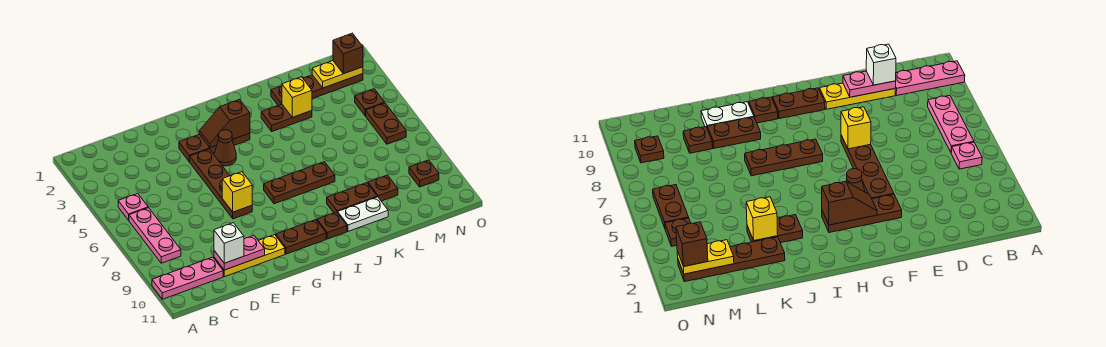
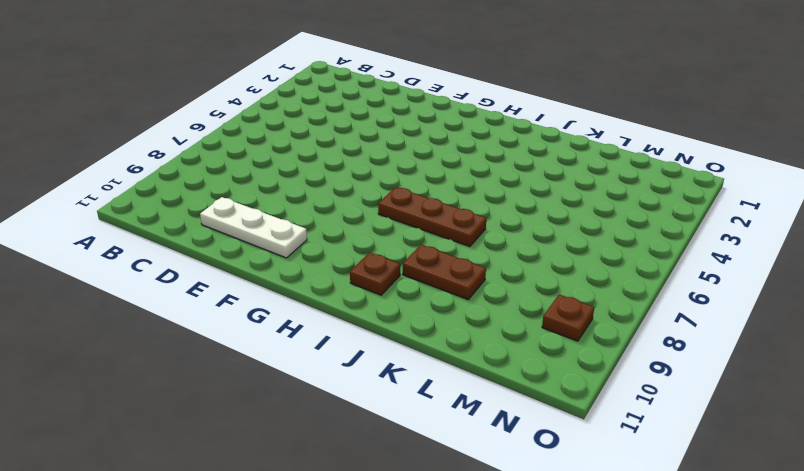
white 1x3 plate [200,197,307,258] -> yellow 1x3 plate [214,235,285,277]
none -> pink 1x3 plate [152,257,223,299]
none -> pink 1x1 plate [118,193,148,220]
none -> pink 1x3 plate [129,208,181,263]

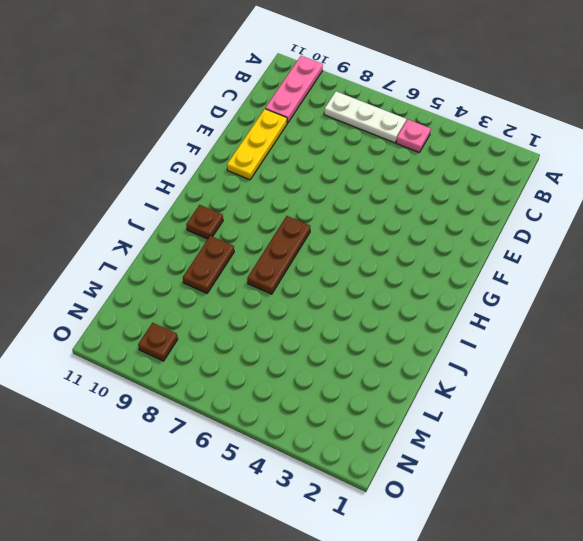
white 1x3 plate [324,91,406,143] -> pink 1x3 plate [129,208,181,263]
none -> brown 1x3 plate [179,133,250,162]
none -> brown 1x4 plate [190,149,252,219]
none -> brown 1x1 cone [214,130,236,166]

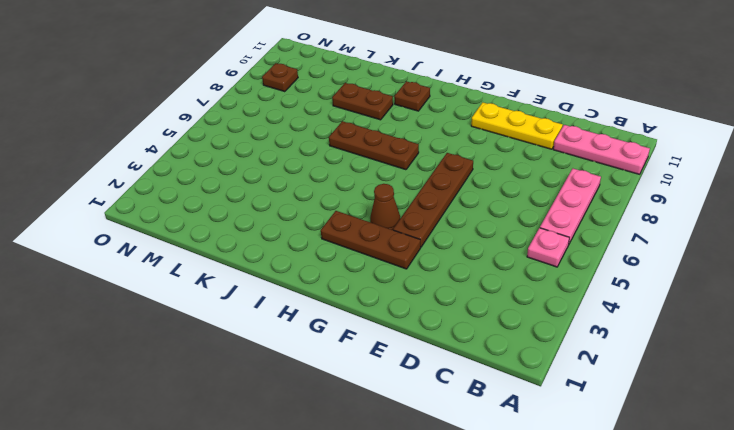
none -> brown 1x2 plate [276,220,326,254]
none -> brown 1x2 plate [261,104,312,131]
none -> white 1x2 plate [338,197,388,231]

